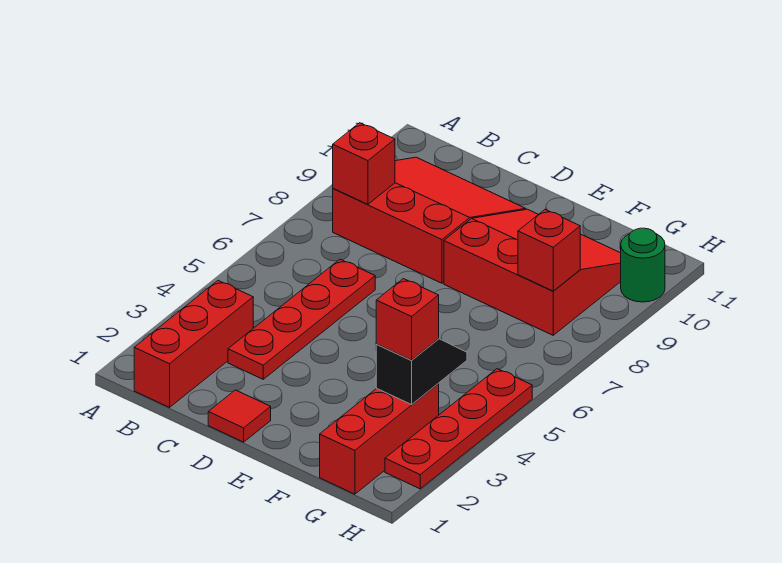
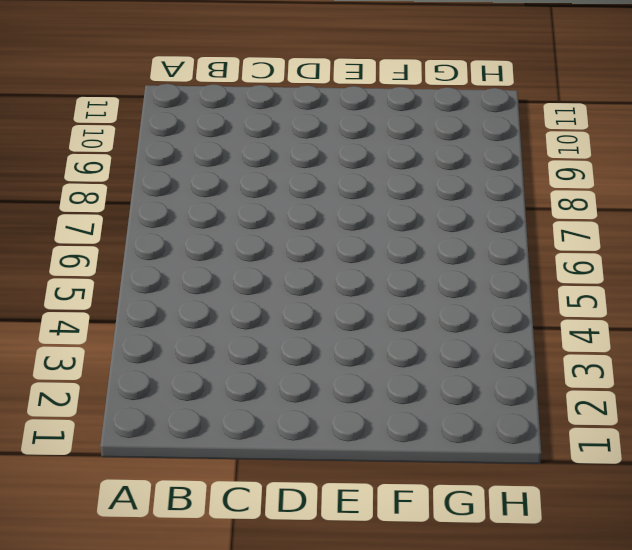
none -> red 1x3 brick [134,281,253,407]
none -> red 3x3 slope [333,157,526,283]
none -> red 1x4 plate [228,259,375,379]

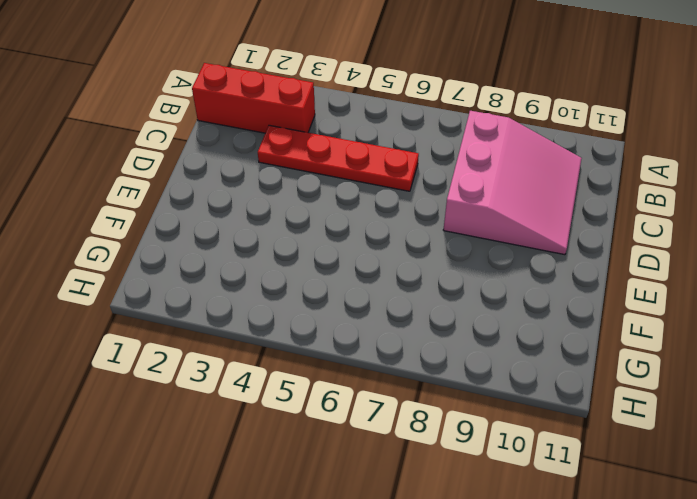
pink 3x3 slope [443,111,582,255] -> red 3x3 slope [333,157,526,283]
none -> red 1x1 tile [208,390,271,442]
none -> red 3x3 slope [444,209,621,335]
none -> red 1x3 brick [320,384,439,494]

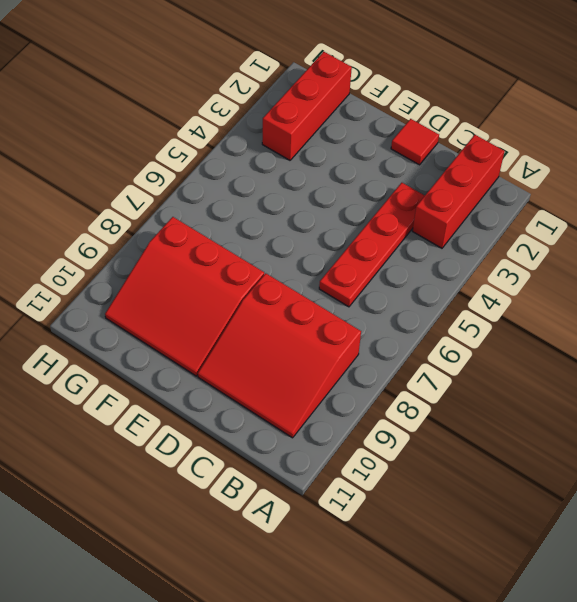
none -> red 1x4 plate [385,369,532,489]
none -> green 1x1 round brick [621,228,665,302]
none -> red 1x1 brick [333,123,395,205]

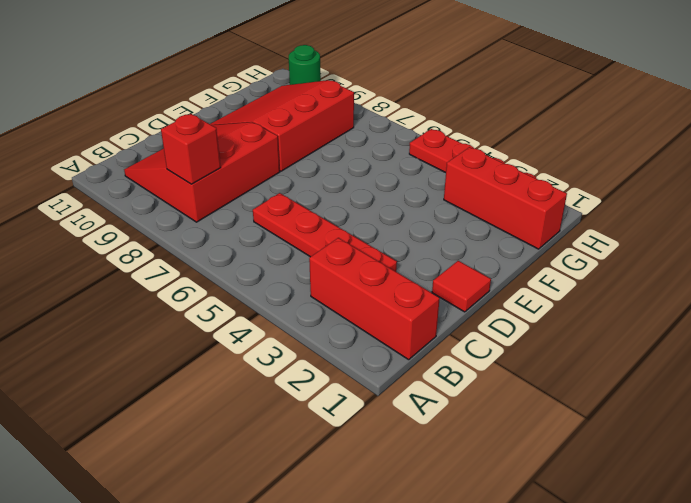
none -> black 1x2 slope [376,339,467,405]
none -> red 1x1 brick [518,210,580,291]
none -> red 1x1 brick [376,279,439,360]

